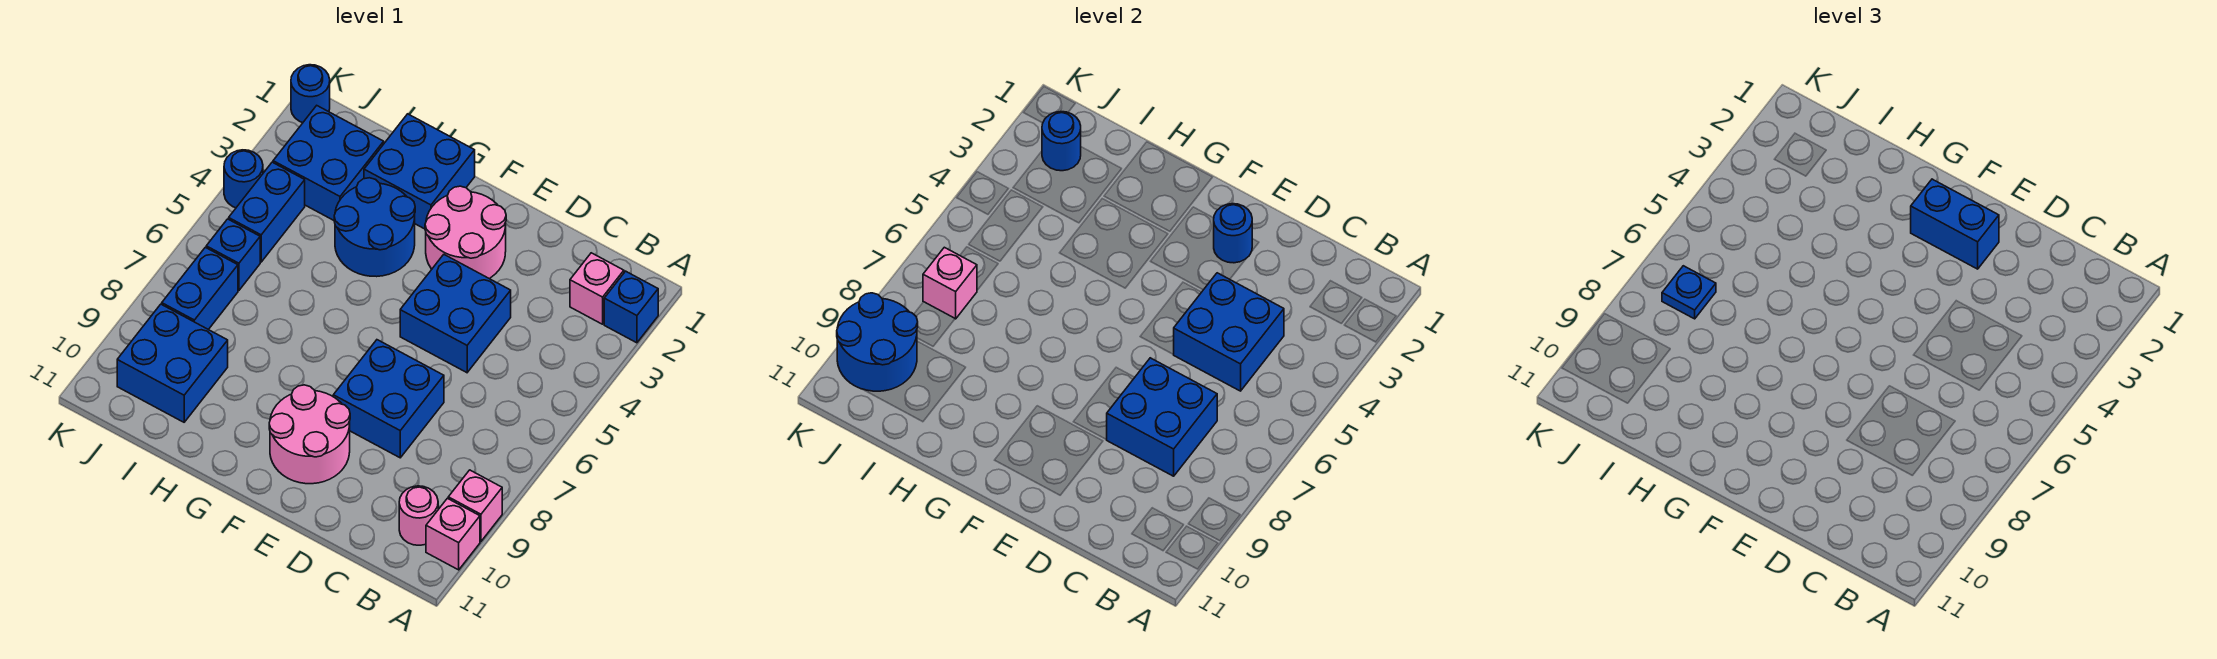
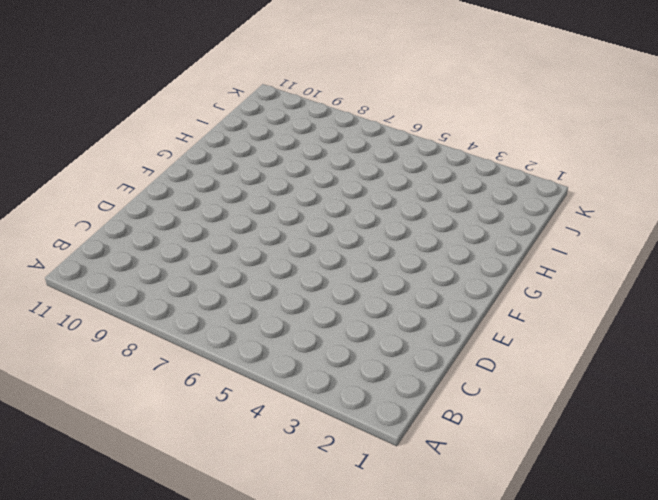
none -> blue 1x1 brick [604,271,658,343]
none -> pink 1x1 brick [448,470,502,541]
none -> pink 1x1 brick [426,498,480,570]

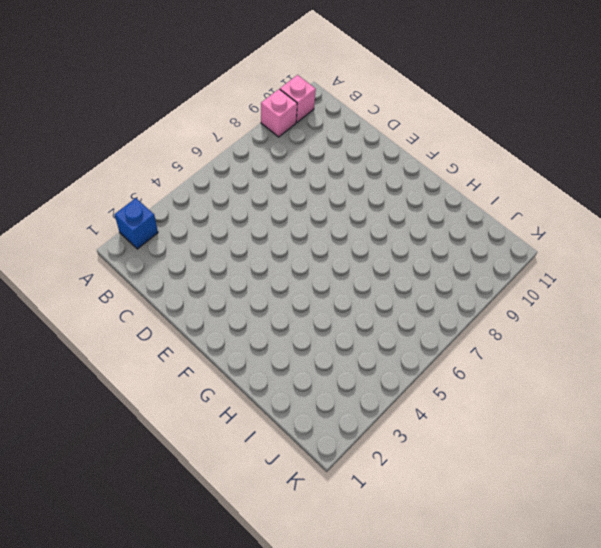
none -> pink 1x1 brick [570,253,624,324]
none -> pink 1x1 round brick [399,486,438,545]
none -> blue 2x2 brick [400,255,511,373]

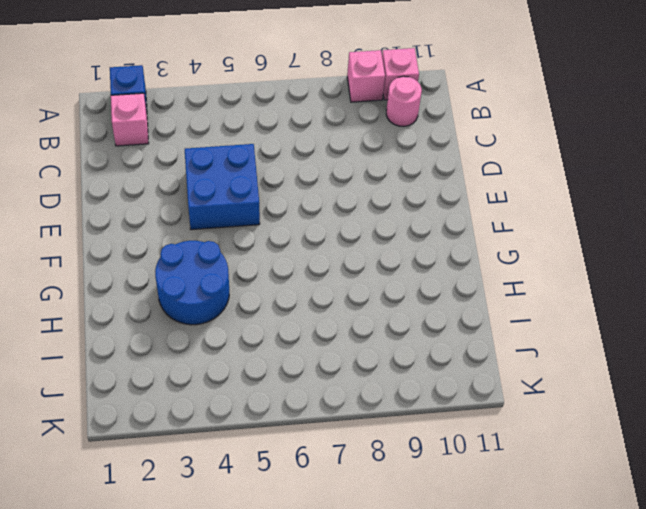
none -> blue 2x2 brick [333,340,444,458]
none -> pink 2x2 round brick [425,186,506,279]
none -> pink 2x2 round brick [269,385,350,484]

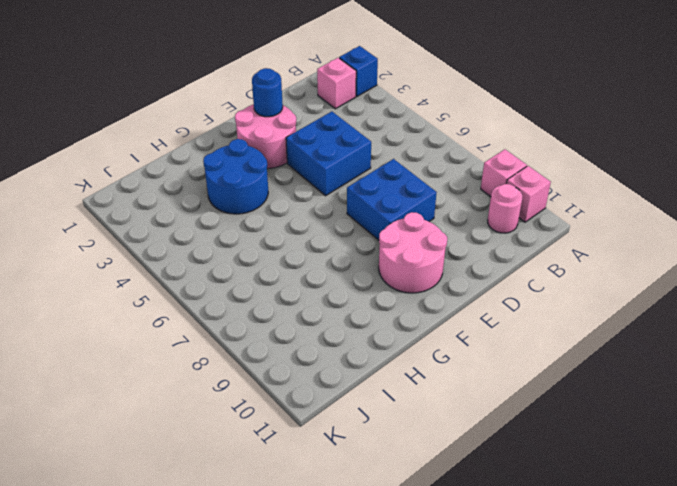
none -> blue 2x2 brick [364,114,475,229]
none -> blue 2x2 brick [273,106,384,220]
none -> blue 2x2 brick [117,304,228,422]

